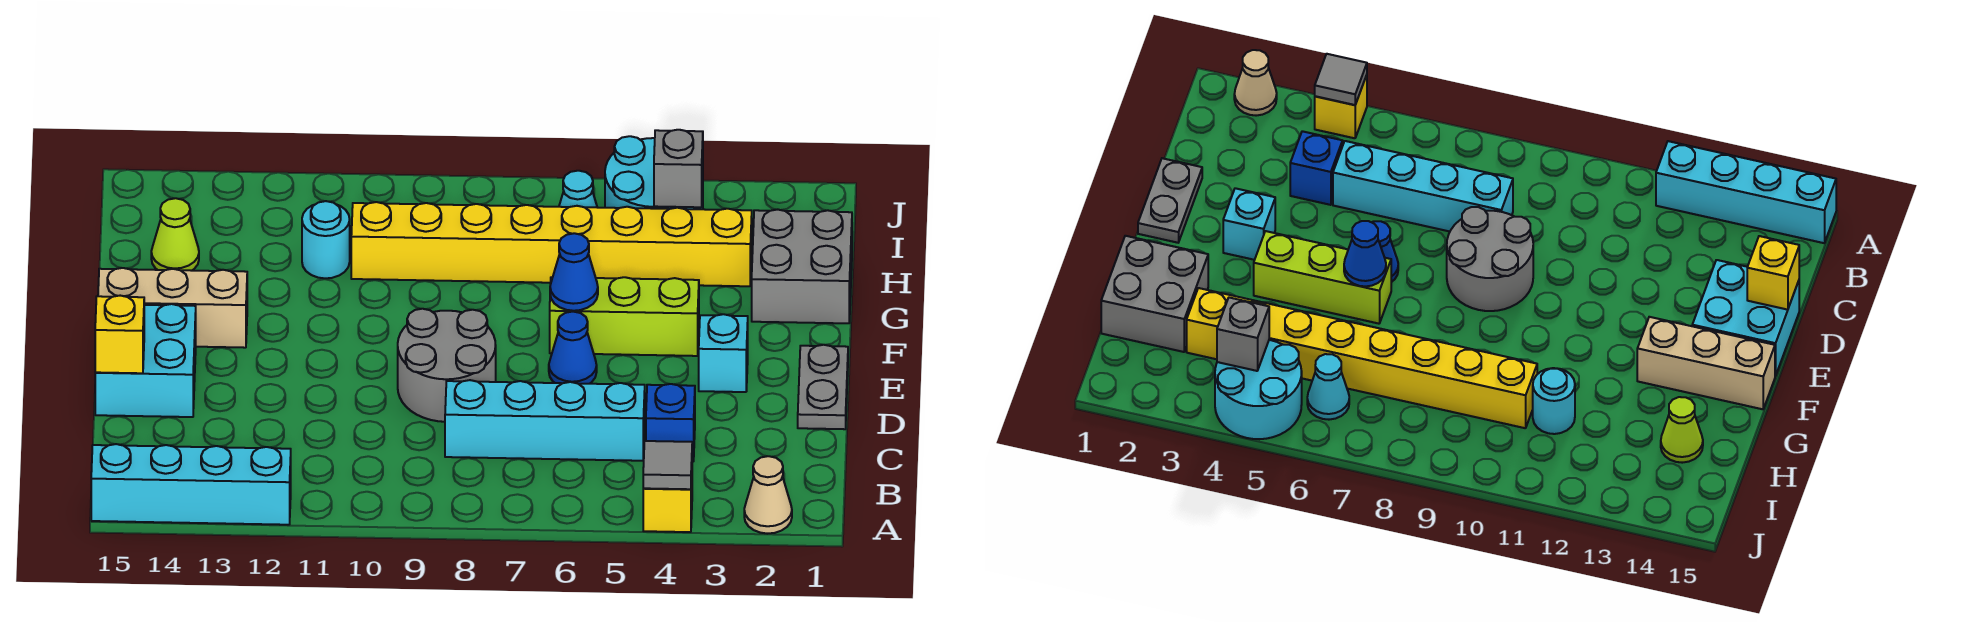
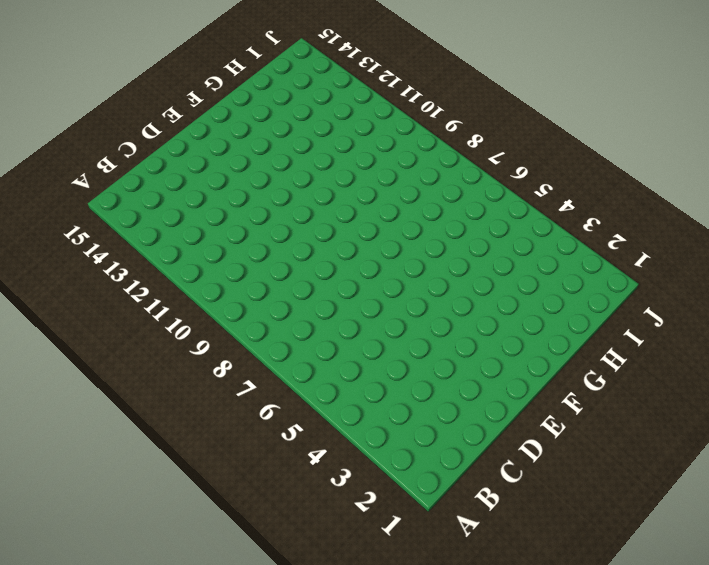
none -> tan 1x1 cone [744,456,792,534]
none -> yellow 1x1 brick [643,476,692,532]
none -> cyan 1x4 brick [91,444,291,525]

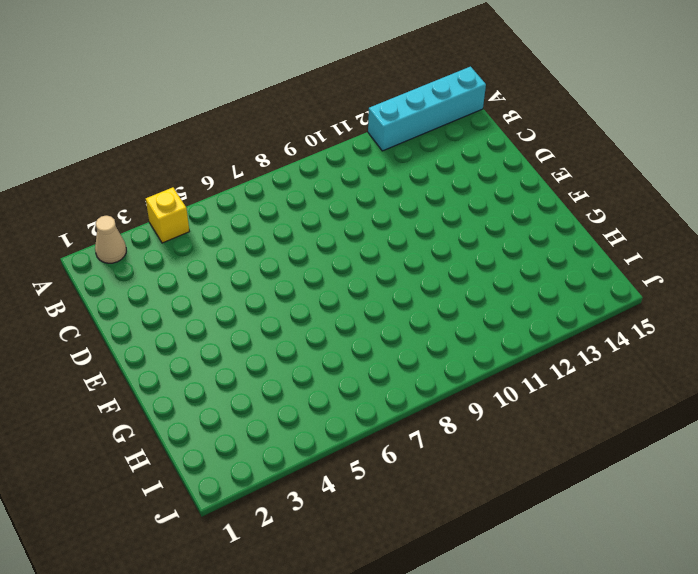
none -> blue 1x1 brick [646,384,695,462]
none -> cyan 1x4 brick [445,380,645,461]
none -> grey 1x2 plate [798,345,848,429]

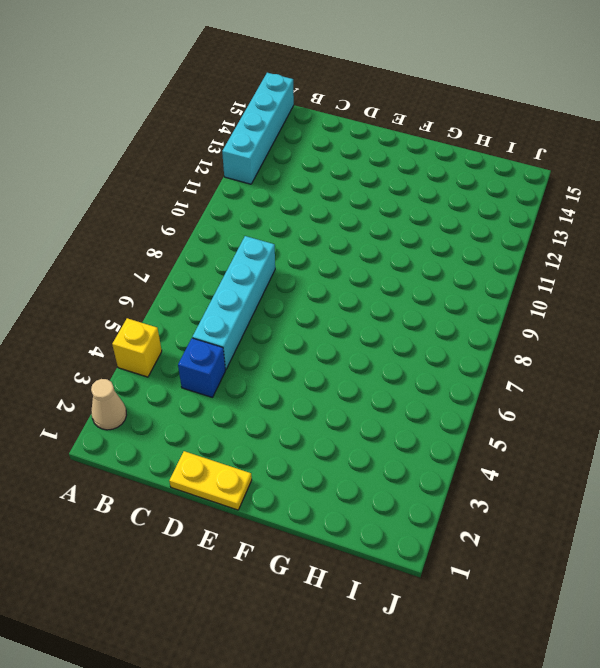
yellow 1x2 plate [169,451,252,510] -> grey 1x2 plate [798,345,848,429]
none -> grey 2x2 round brick [398,309,496,422]
none -> cyan 2x2 brick [95,304,196,417]
none -> cyan 1x1 brick [699,314,748,392]

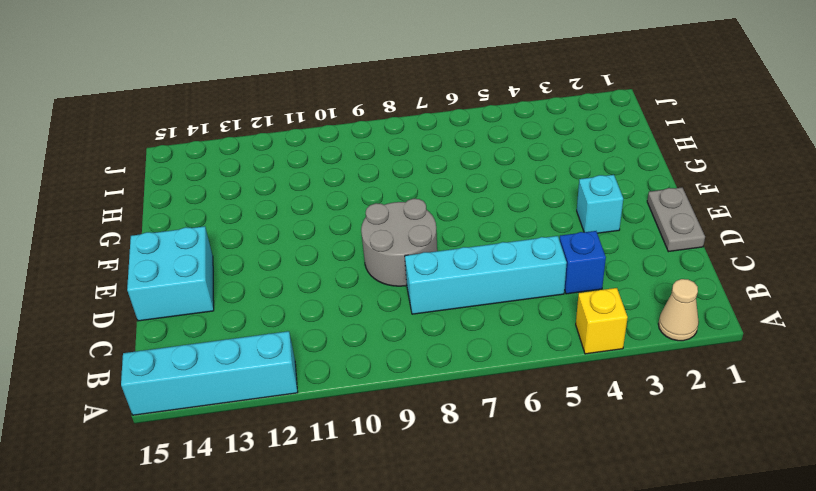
none -> blue 1x1 cone [549,312,597,384]
none -> lime 1x3 brick [550,277,699,356]
none -> tan 1x3 brick [98,268,247,348]

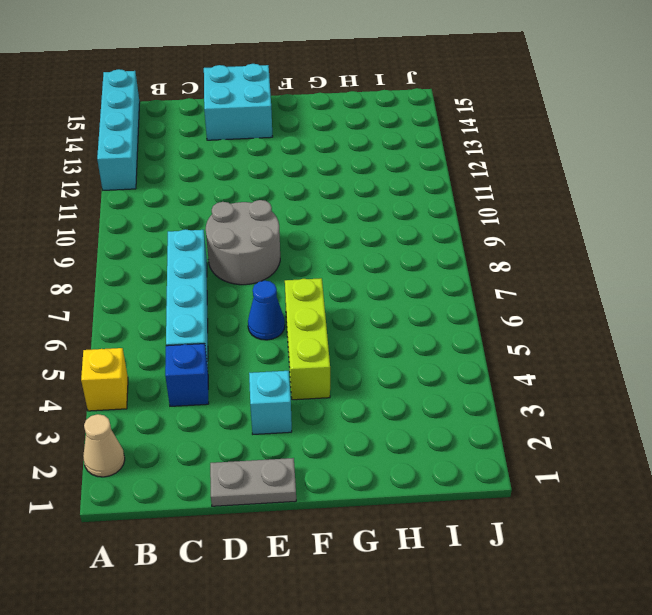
none -> tan 1x3 brick [98,268,247,348]
none -> grey 2x2 brick [752,210,852,323]
none -> yellow 1x8 brick [351,202,752,286]

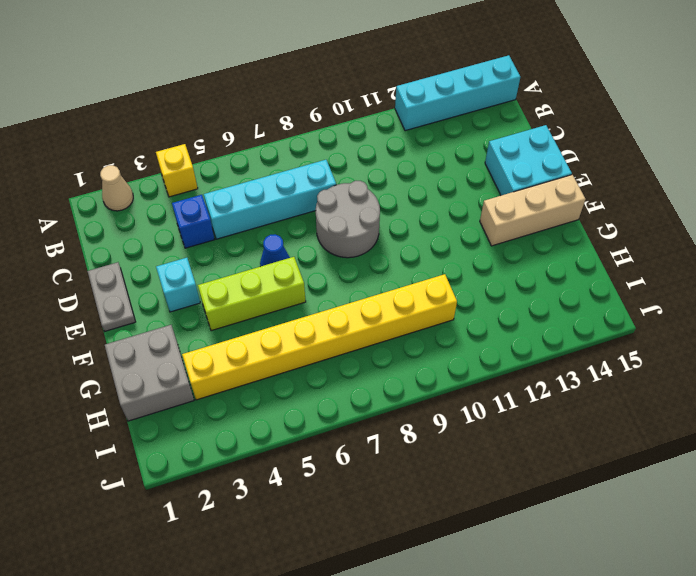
none -> cyan 1x1 round brick [302,201,350,278]
none -> lime 1x1 cone [151,198,199,271]
none -> cyan 2x2 round brick [605,136,703,209]

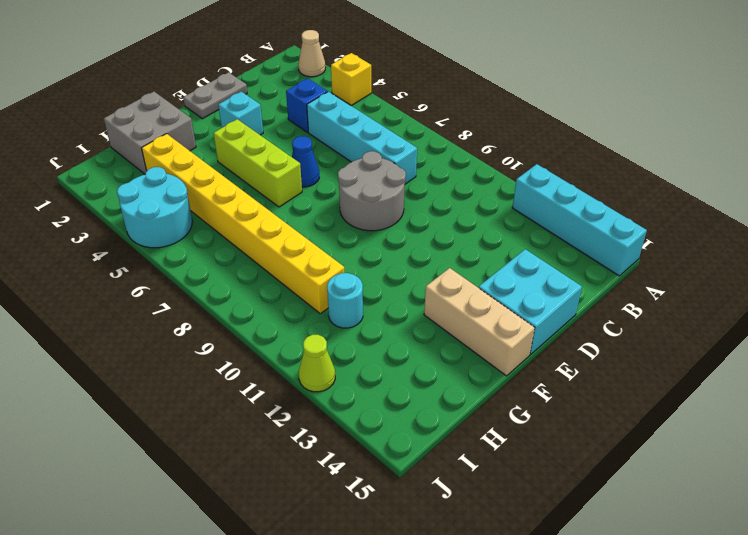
lime 1x1 cone [299,335,335,392] -> lime 1x1 cone moved to [151,198,199,271]
none -> cyan 1x1 cone [559,171,597,207]
none -> grey 1x1 tile [643,441,692,489]
none -> yellow 1x1 brick [95,296,144,373]

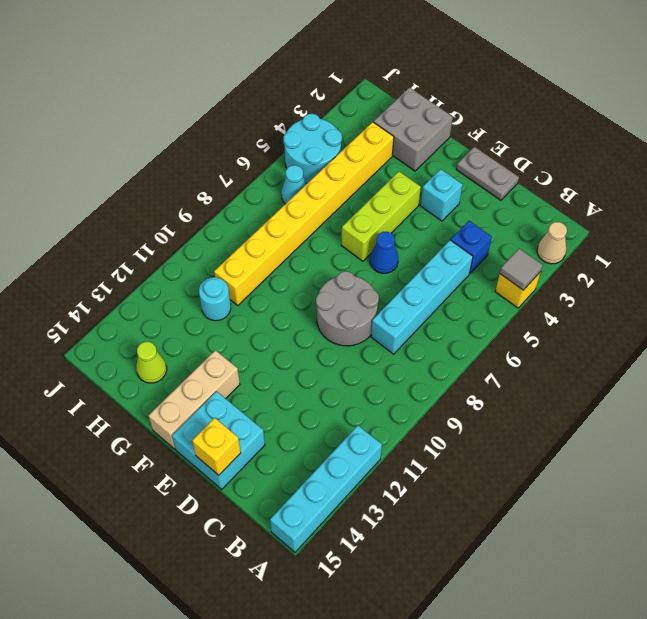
none -> blue 1x1 cone [550,233,598,311]
none -> grey 1x1 brick [654,130,703,207]

